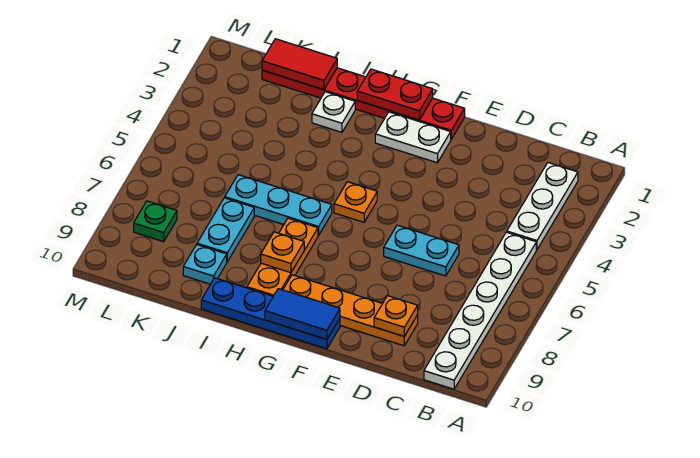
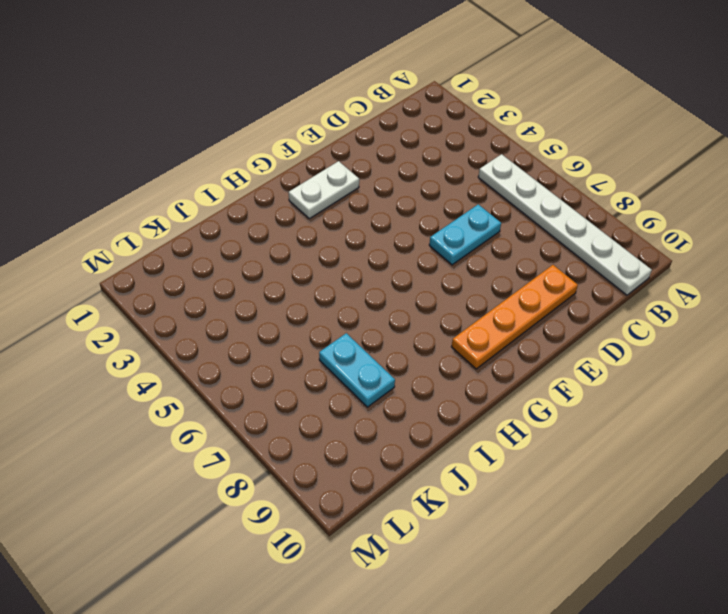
none -> white 1x3 plate [507,163,578,250]
none -> red 1x6 plate [262,68,465,139]
none -> blue 1x4 plate [201,278,340,349]

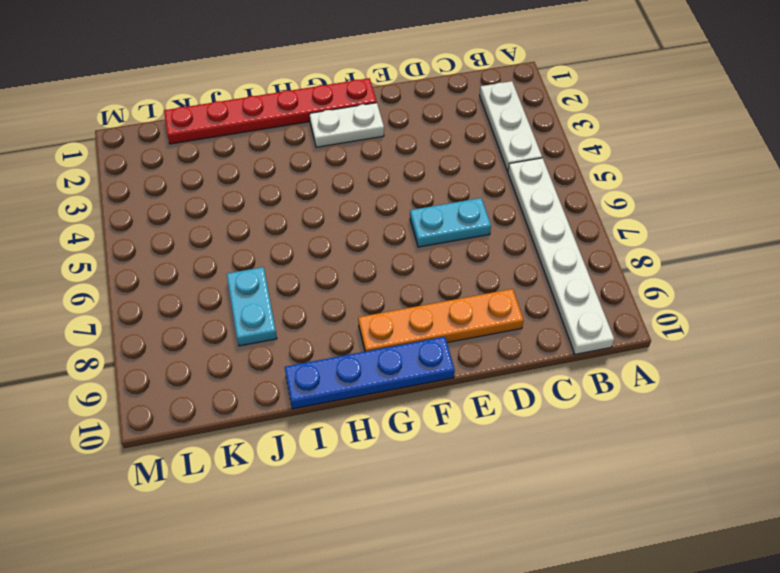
none -> orange 1x1 plate [334,182,377,222]
none -> cyan 1x3 plate [225,175,332,236]
none -> orange 1x3 plate [247,218,318,296]

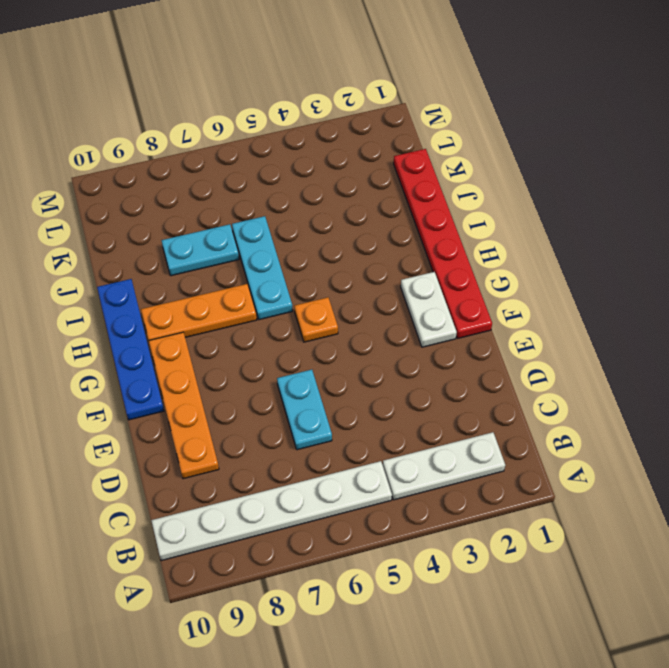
none -> white 1x1 plate [312,92,355,132]
none -> cyan 1x1 plate [183,245,227,284]
none -> green 1x1 plate [134,201,177,242]

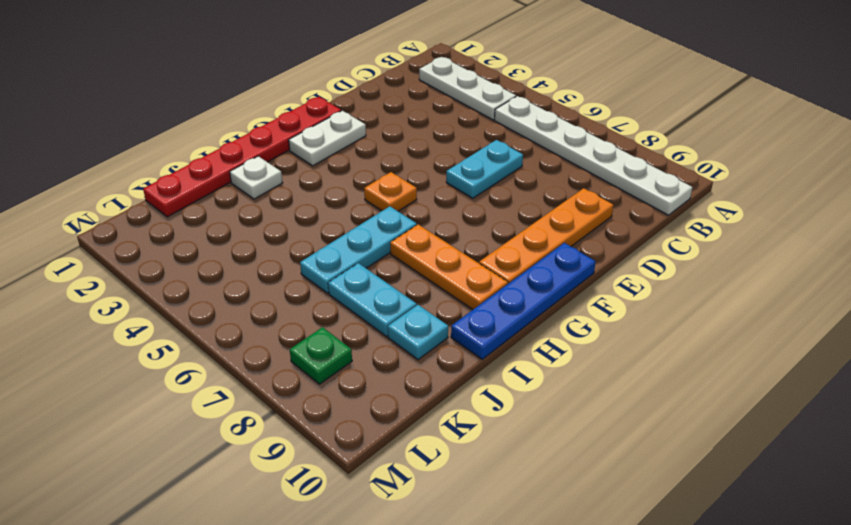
none -> orange 1x1 plate [374,296,418,336]
none -> blue 1x2 tile [265,289,340,339]
none -> red 1x2 plate [357,69,433,120]

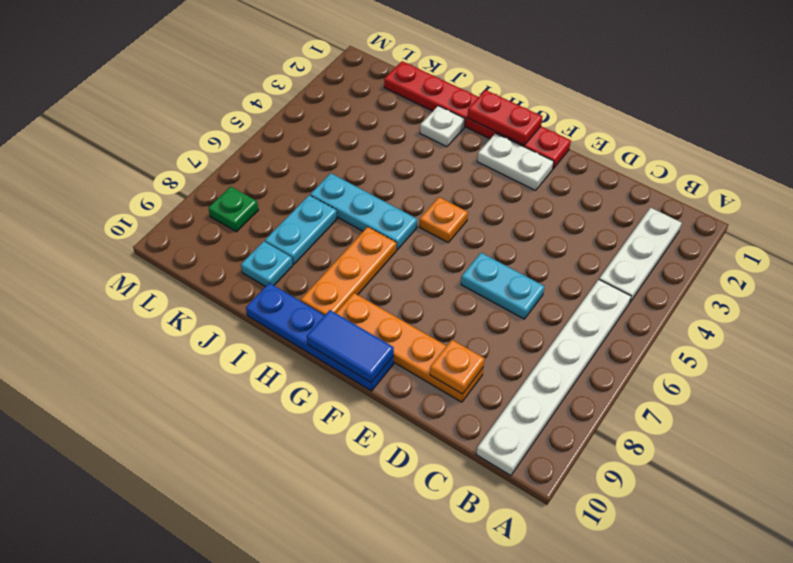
none -> orange 1x1 plate [261,232,304,273]
none -> red 1x2 tile [262,39,337,90]

